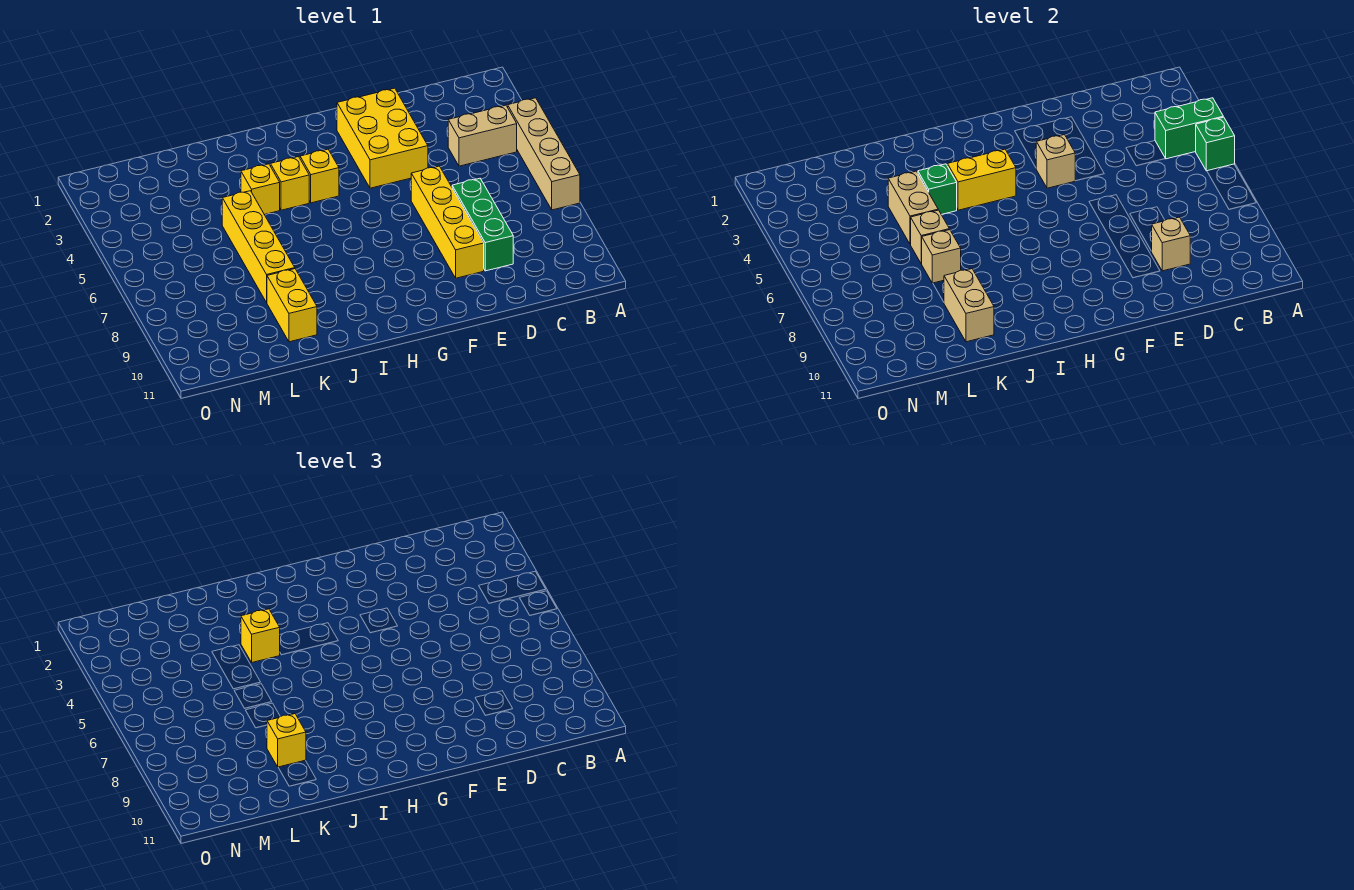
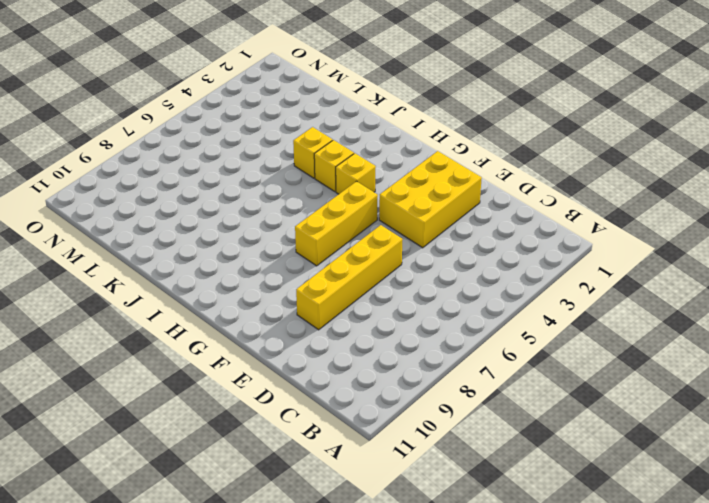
yellow 1x3 brick [295,181,378,266] -> none
none -> tan 1x4 brick [508,98,580,210]
none -> tan 1x2 brick [448,105,517,166]
none -> green 1x3 brick [452,178,513,271]

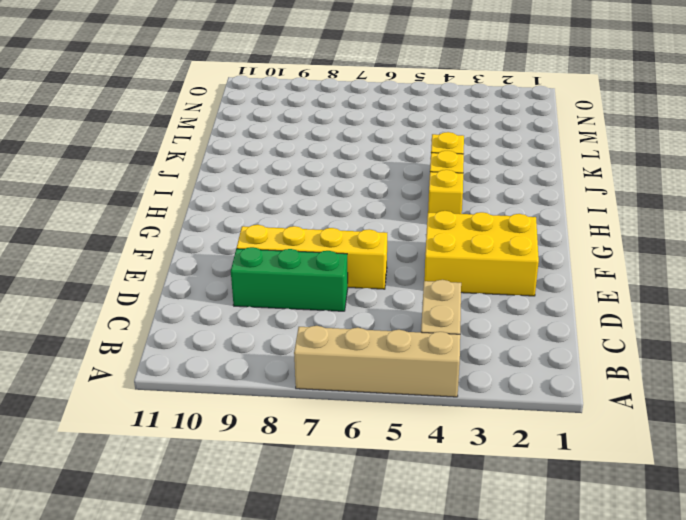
none -> yellow 1x4 brick [222,191,295,303]
none -> yellow 1x2 brick [267,269,317,342]
none -> green 1x2 brick [1155,98,1223,159]

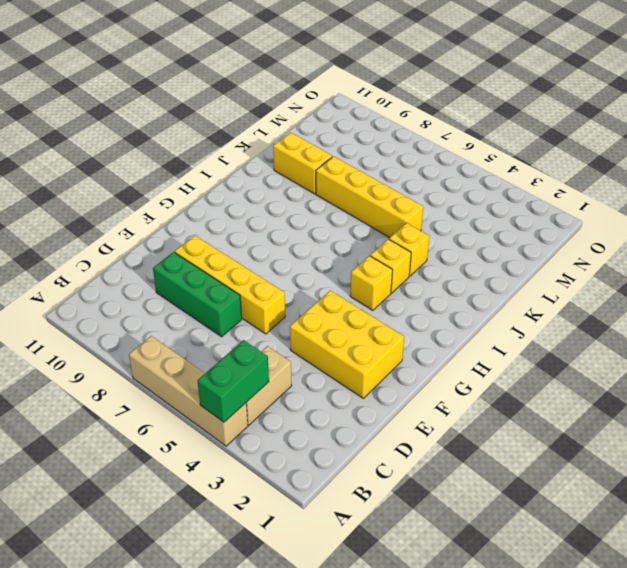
none -> green 1x1 brick [1196,117,1235,171]
none -> tan 1x1 brick [1152,217,1190,271]
none -> tan 1x1 brick [1036,135,1075,188]

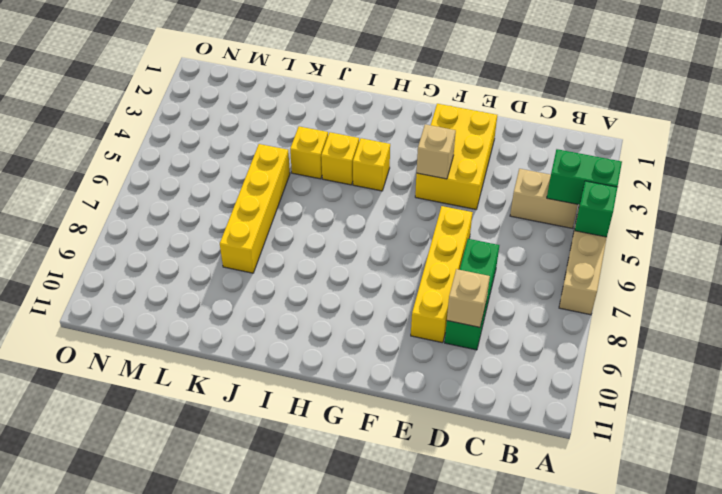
none -> yellow 1x2 brick [267,269,317,342]
none -> yellow 1x2 brick [948,149,1016,210]
none -> green 1x1 brick [918,164,957,215]

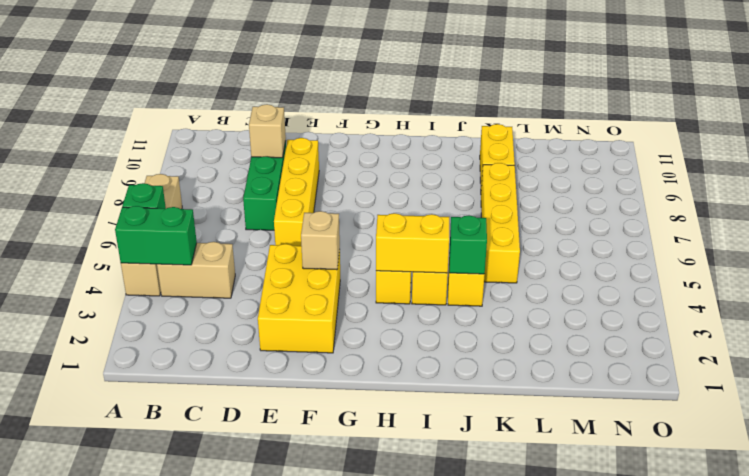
none -> tan 1x2 brick [888,171,938,244]
none -> tan 1x1 brick [911,210,949,264]
none -> tan 1x1 brick [922,230,961,283]

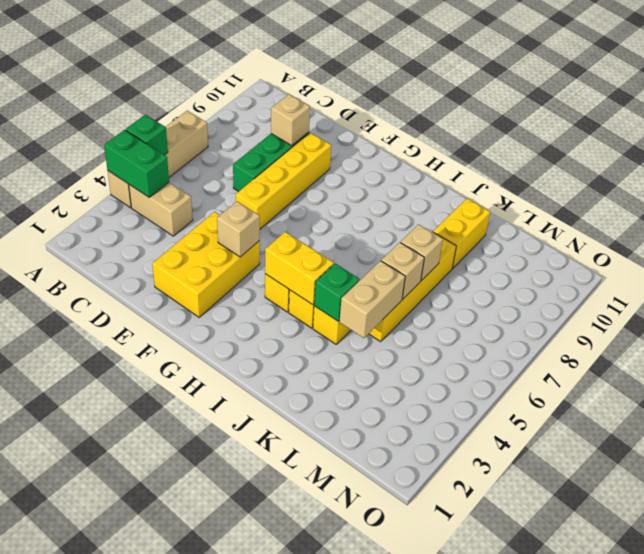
none -> tan 1x2 brick [944,269,994,342]
none -> yellow 1x1 brick [241,609,280,662]
none -> yellow 1x1 brick [267,714,306,767]

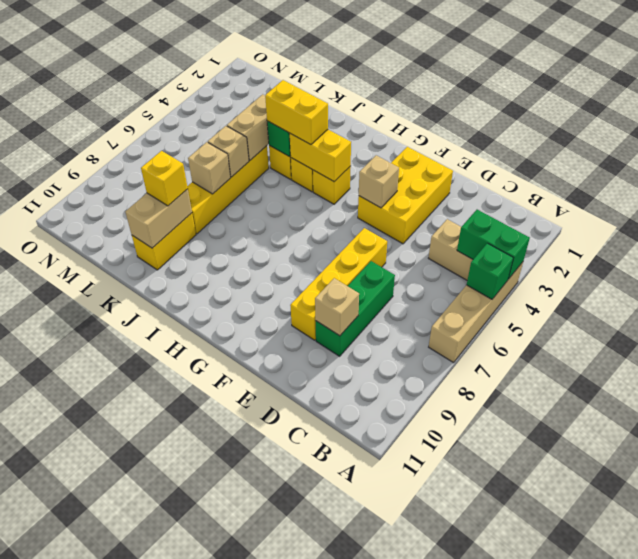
yellow 1x2 brick [265,80,328,145] -> yellow 1x1 brick [241,609,280,662]

